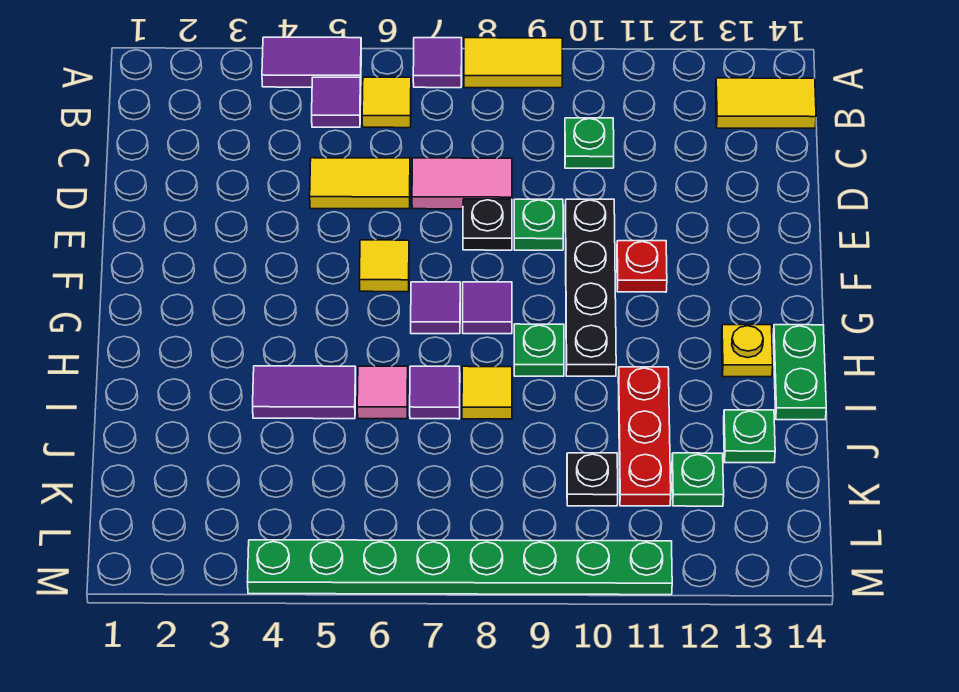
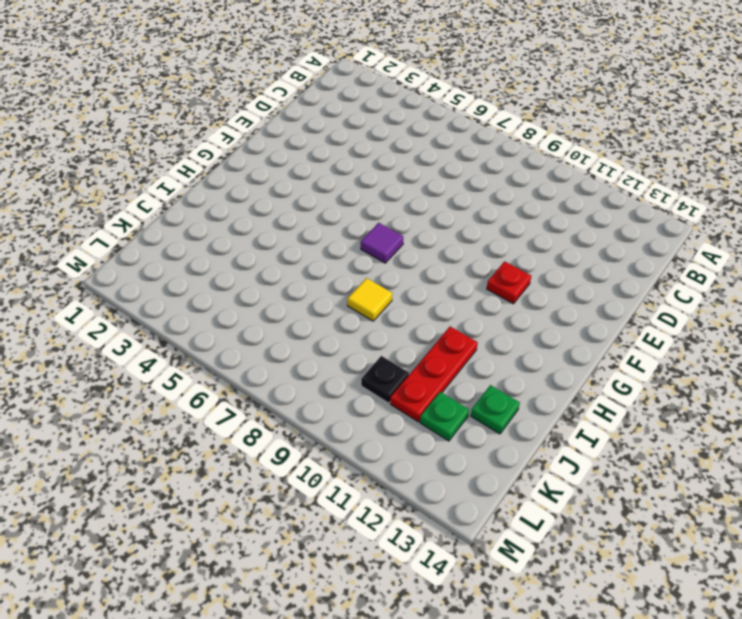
none -> purple 1x2 tile [262,37,361,87]
none -> purple 1x1 tile [413,38,462,88]
none -> yellow 1x2 tile [464,38,562,88]

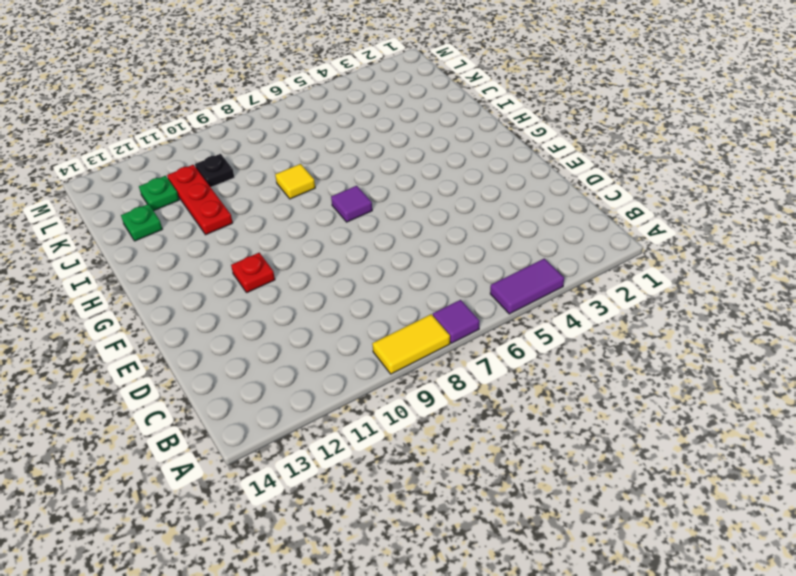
none -> purple 1x1 tile [312,77,361,127]
none -> yellow 1x1 tile [362,77,411,128]
none -> yellow 1x2 tile [716,78,816,128]

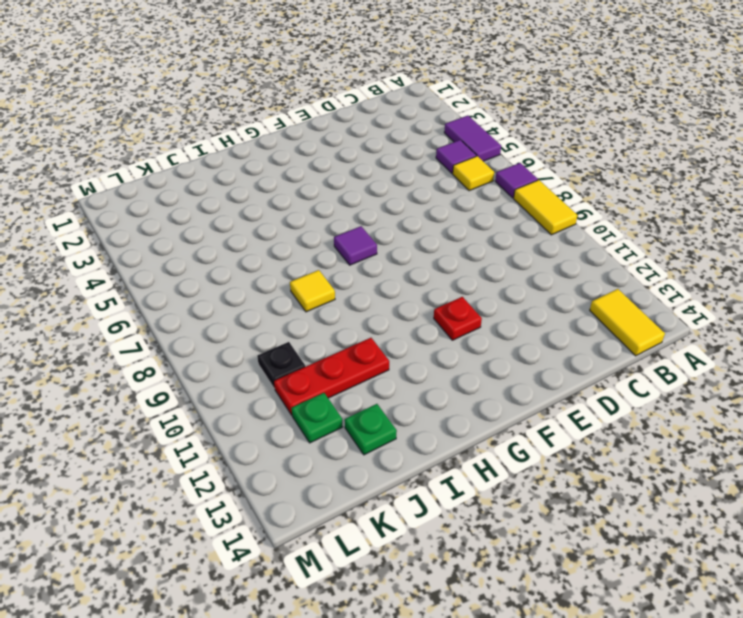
none -> green 1x1 plate [565,118,614,168]
none -> yellow 1x2 tile [310,158,410,209]
none -> pink 1x2 tile [412,158,512,209]

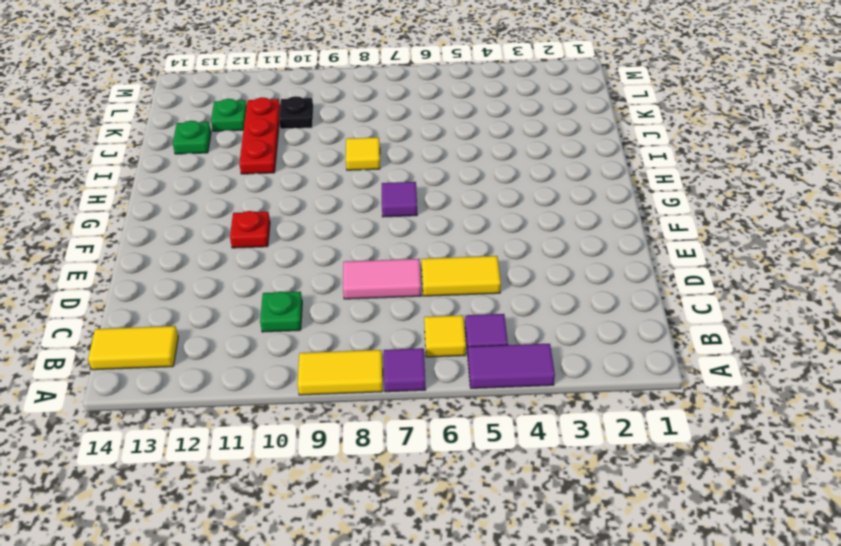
none -> black 1x1 plate [463,199,512,250]
none -> green 1x1 plate [514,199,563,250]
none -> black 1x4 plate [565,199,616,376]

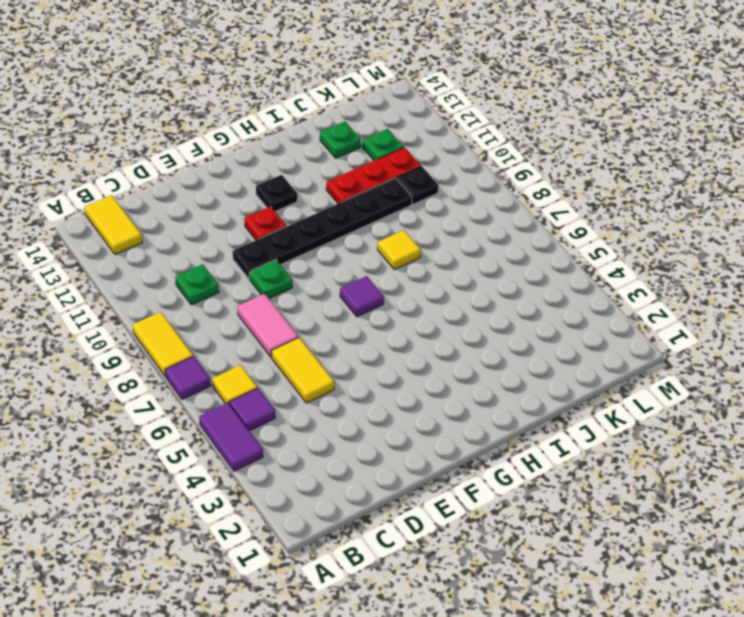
black 1x6 plate [233,178,412,279] -> black 1x4 plate [565,199,616,376]
black 1x1 plate [256,175,297,211] -> black 1x1 plate moved to [463,199,512,250]
none -> yellow 1x1 tile [359,240,409,292]
none -> purple 1x1 tile [463,282,512,334]
none -> green 1x1 plate [514,324,564,376]

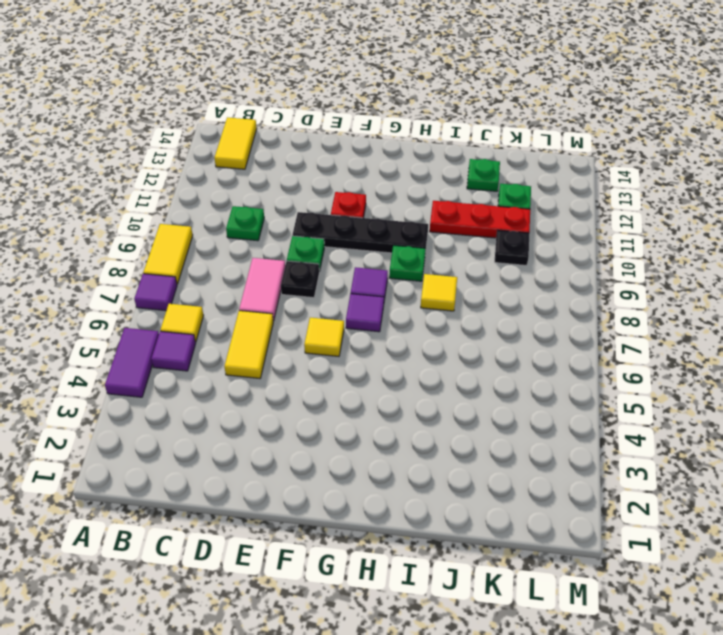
none -> yellow 1x1 plate [722,325,773,377]
none -> green 1x2 plate [773,325,826,420]
none -> purple 1x2 tile [253,366,356,419]

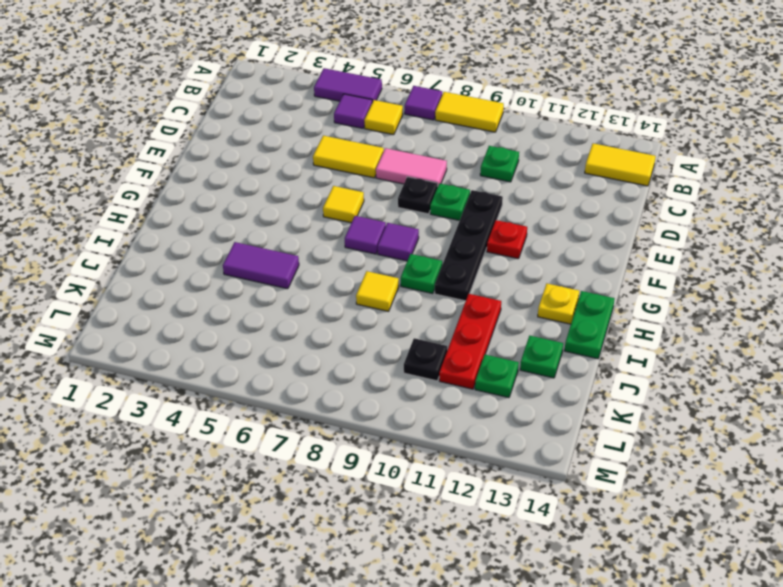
none -> pink 1x1 tile [357,366,408,419]
none -> purple 1x1 tile [410,366,460,419]
none -> green 1x8 plate [248,540,672,595]

